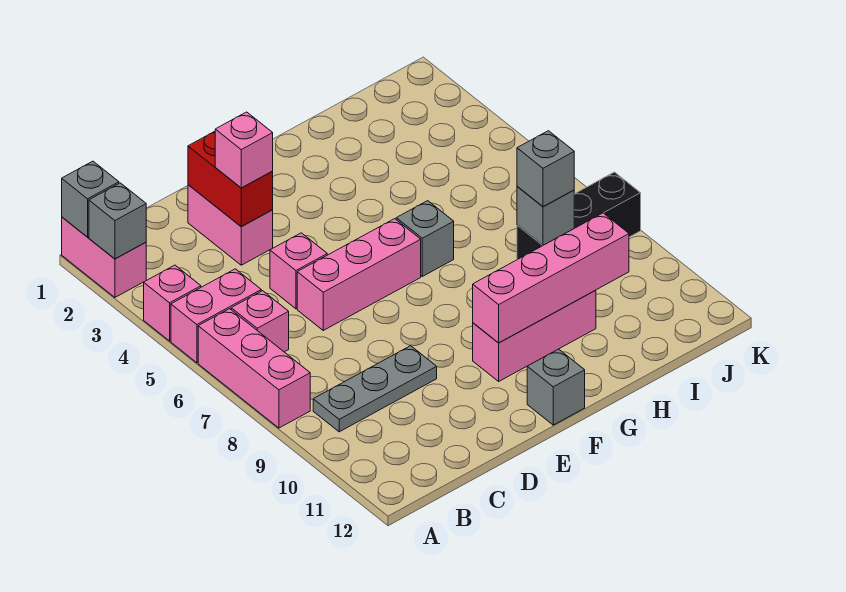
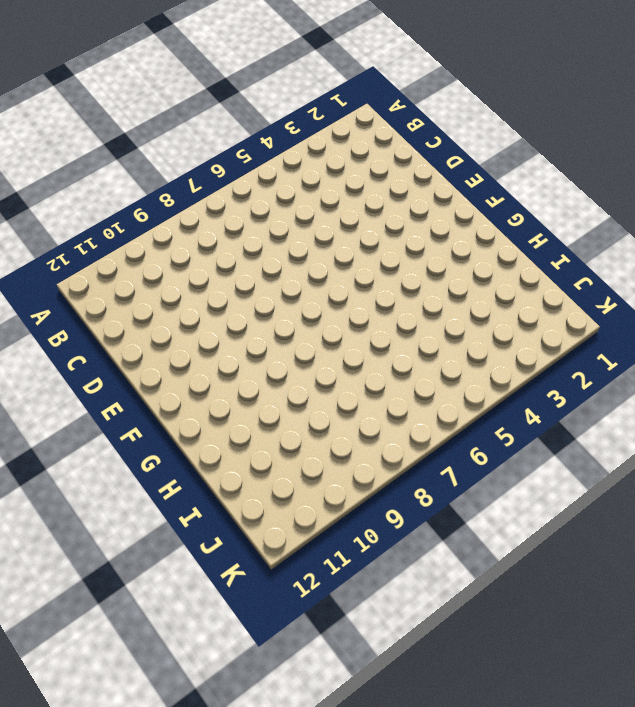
none -> pink 1x2 brick [62,217,146,297]
none -> pink 1x1 brick [144,265,201,341]
none -> pink 1x2 brick [171,269,261,363]

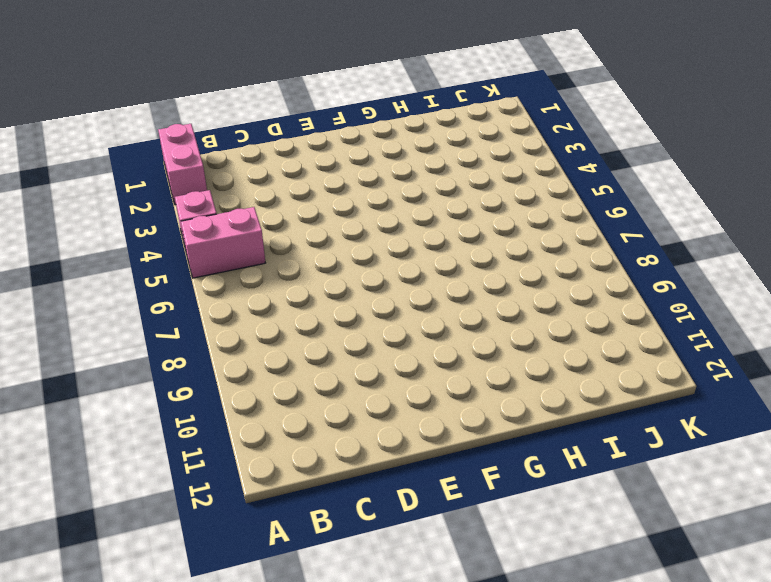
none -> pink 1x3 brick [198,309,310,428]
none -> pink 1x1 brick [231,291,289,352]
none -> grey 1x3 plate [313,346,437,432]

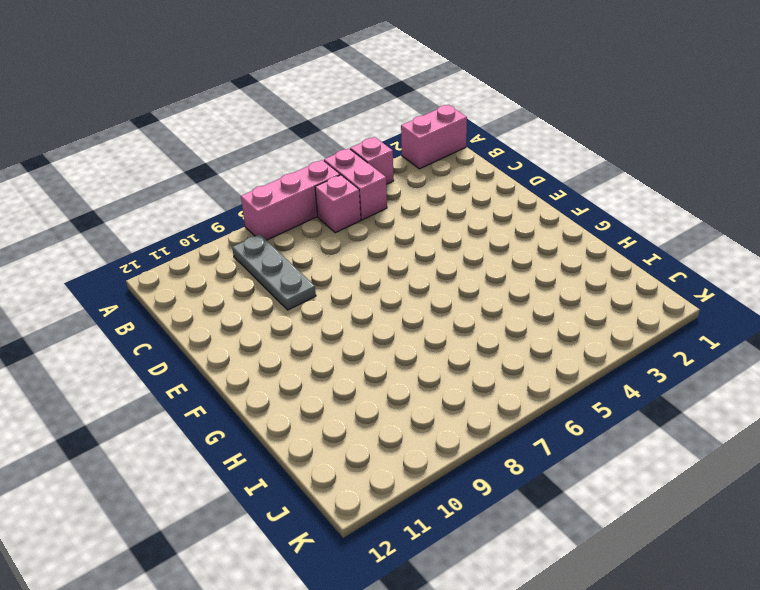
none -> pink 1x2 brick [188,185,273,265]
none -> pink 1x1 brick [270,233,327,309]
none -> pink 1x3 brick [297,219,421,330]

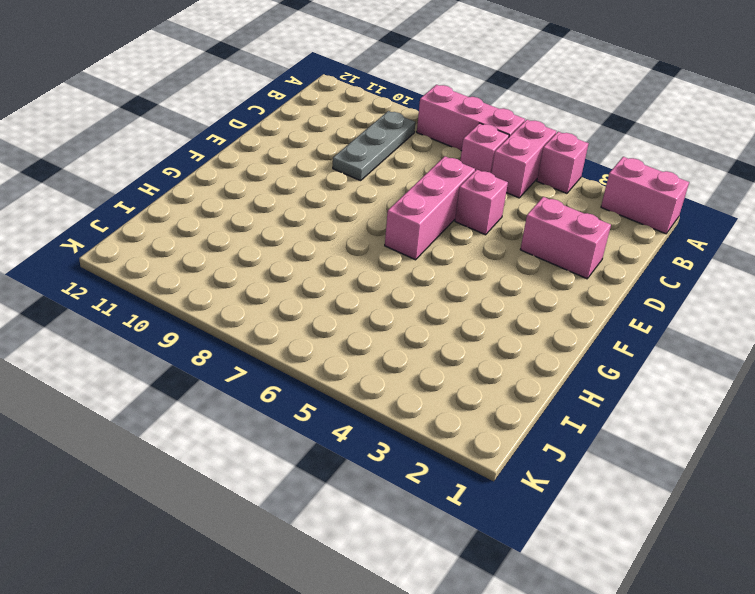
none -> pink 1x3 brick [473,290,596,381]
none -> grey 1x1 brick [527,349,585,425]
none -> grey 1x1 brick [396,201,454,276]

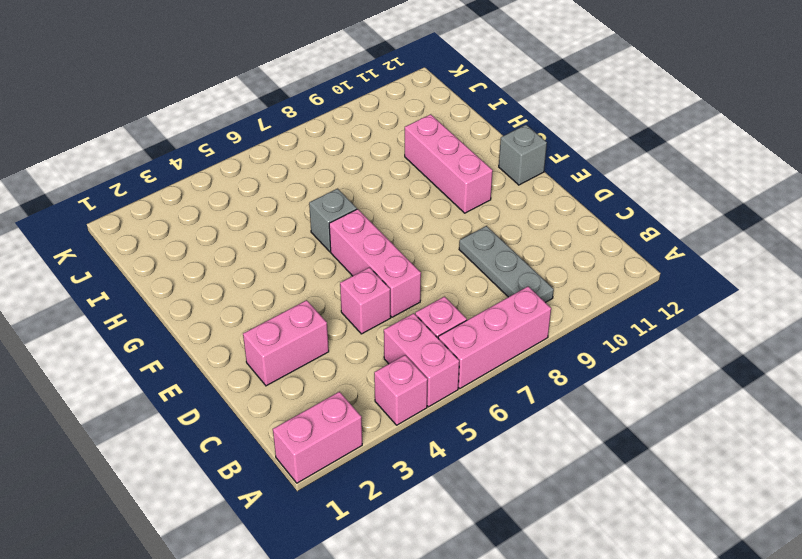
none -> black 1x3 brick [517,172,641,260]
none -> grey 1x1 brick [62,161,119,237]
none -> grey 1x1 brick [89,183,146,259]

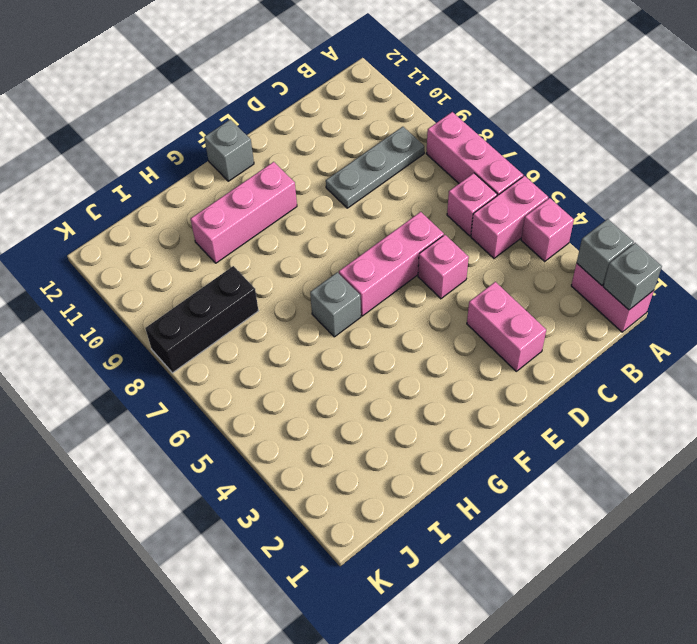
none -> red 1x2 brick [188,131,273,227]
none -> pink 1x4 brick [473,213,629,343]
none -> grey 1x1 brick [517,186,574,245]

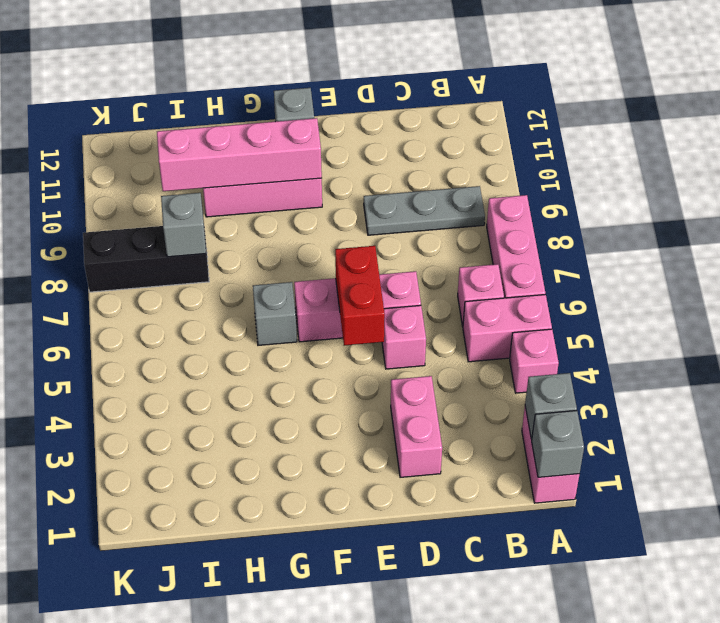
red 1x2 brick [335,246,385,346] -> red 1x2 brick moved to [188,131,273,227]
none -> pink 1x1 brick [215,112,273,188]
none -> grey 1x1 brick [517,131,574,207]

